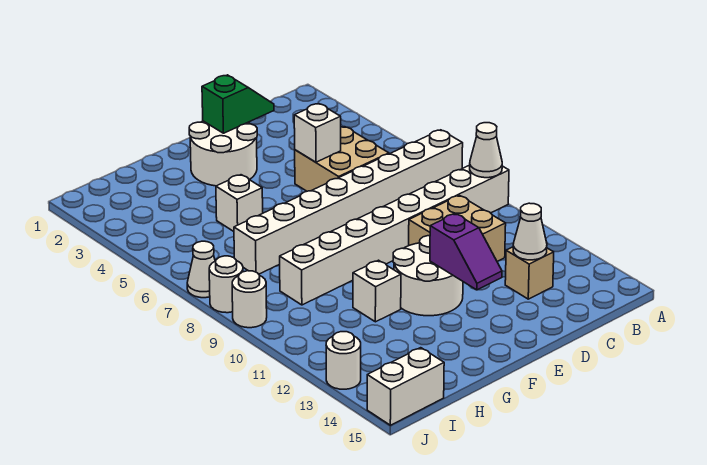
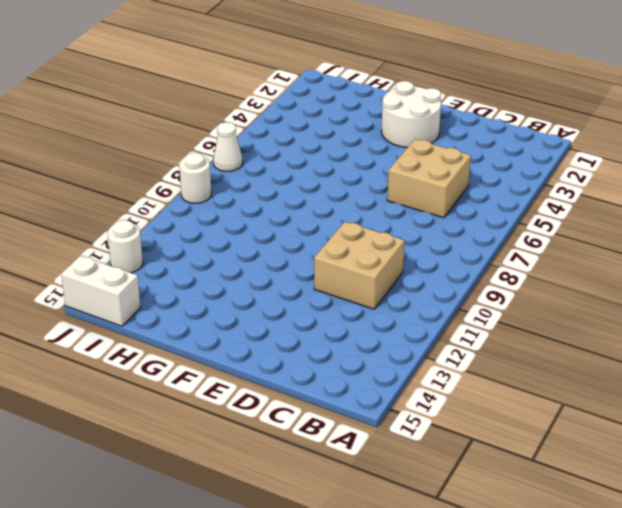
none -> white 1x8 brick [234,130,463,274]
none -> white 1x8 brick [280,165,509,305]
none -> tan 1x1 brick [505,247,554,299]

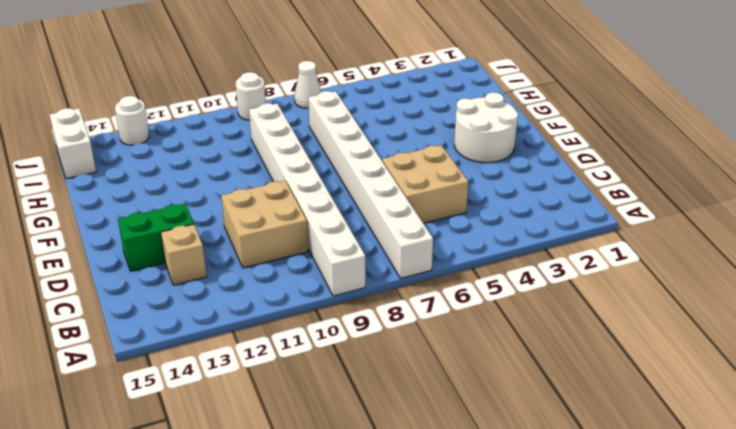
green 1x2 brick [118,204,194,271] -> none
none -> white 2x2 round brick [393,236,463,316]
none -> white 1x1 brick [216,175,263,231]
none -> white 1x1 brick [353,260,401,322]

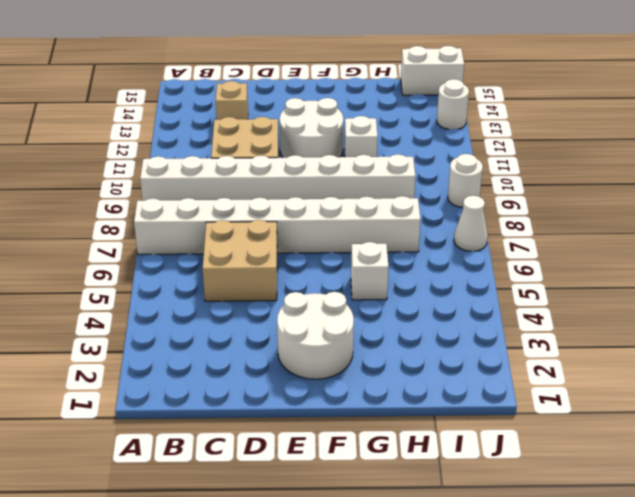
none -> white 1x1 round brick [209,256,243,313]
none -> white 1x1 cone [470,123,502,178]
none -> white 1x1 cone [513,203,547,260]

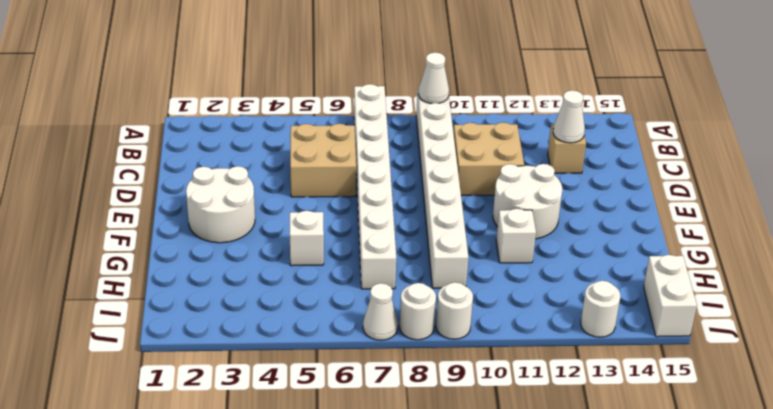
none -> green 1x2 slope [202,75,274,133]
none -> white 1x1 brick [294,104,341,162]
none -> purple 1x2 slope [430,214,502,290]

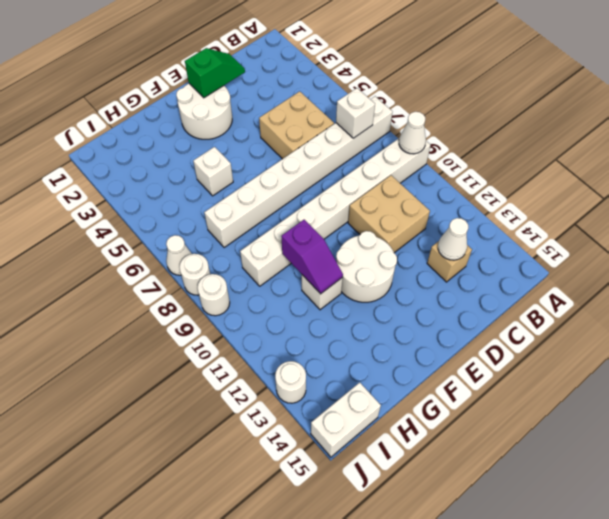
white 1x1 brick [336,88,375,138] -> white 1x1 brick moved to [294,104,341,162]
purple 1x2 slope [281,220,343,294] -> purple 1x2 slope moved to [430,214,502,290]

